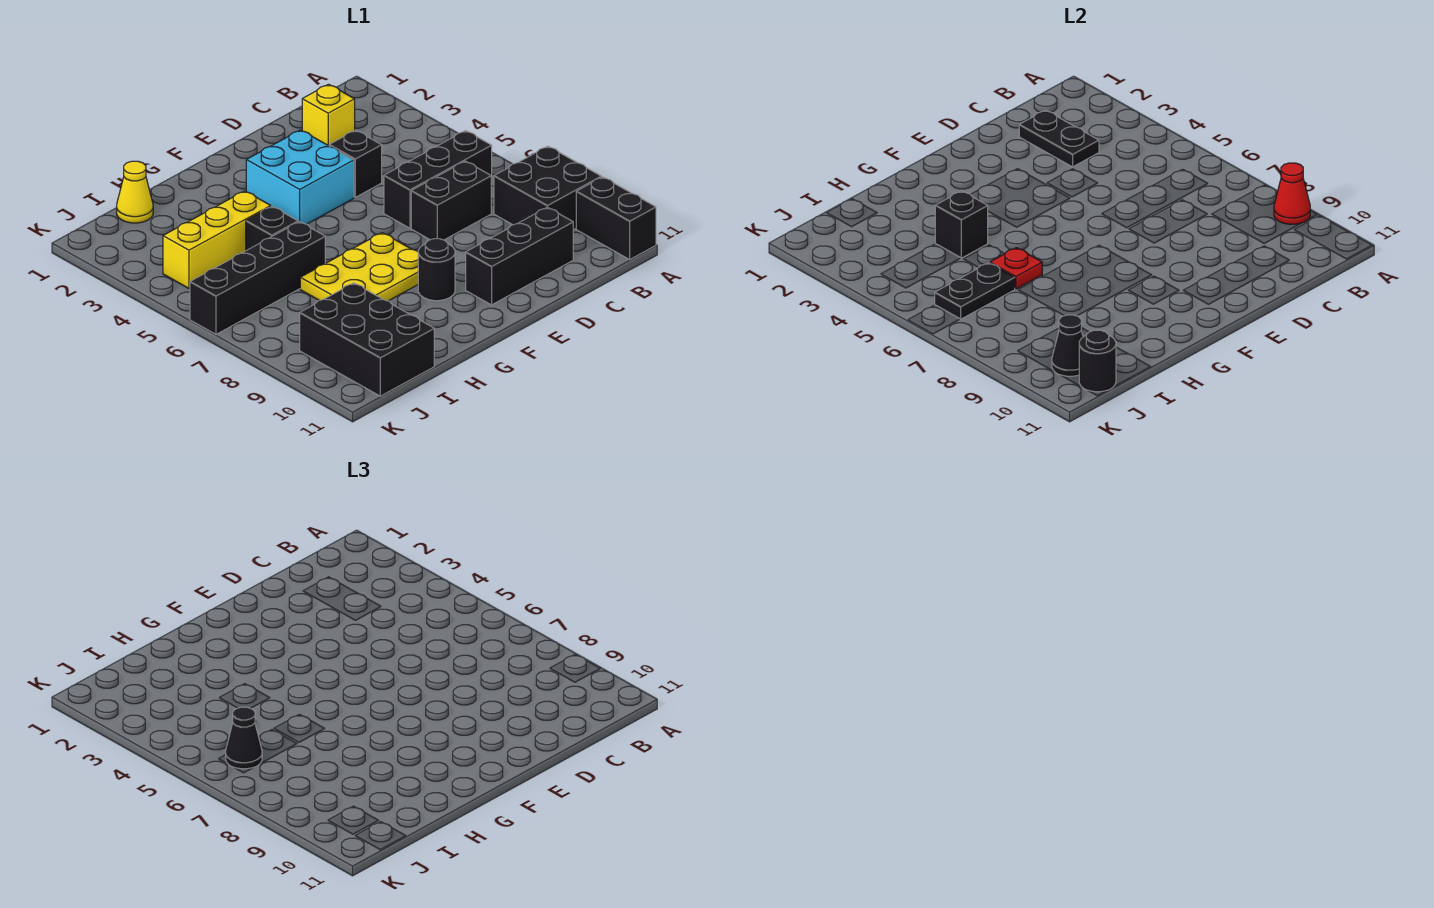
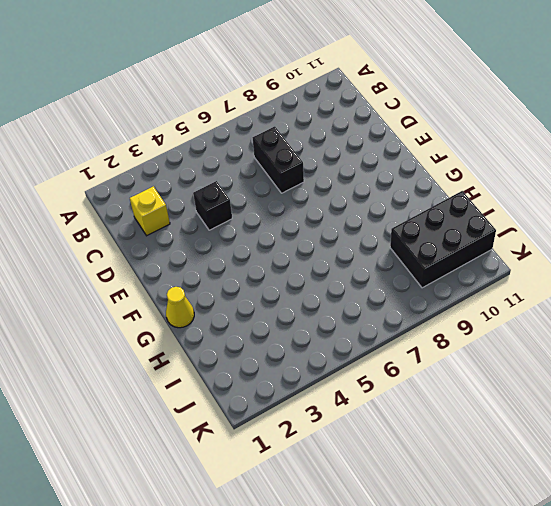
yellow 1x1 cone [166,287,194,328] -> yellow 1x1 cone moved to [117,161,153,223]
none -> black 2x2 brick [494,146,601,230]
none -> black 1x2 brick [576,177,656,259]
none -> black 1x3 brick [384,131,492,228]

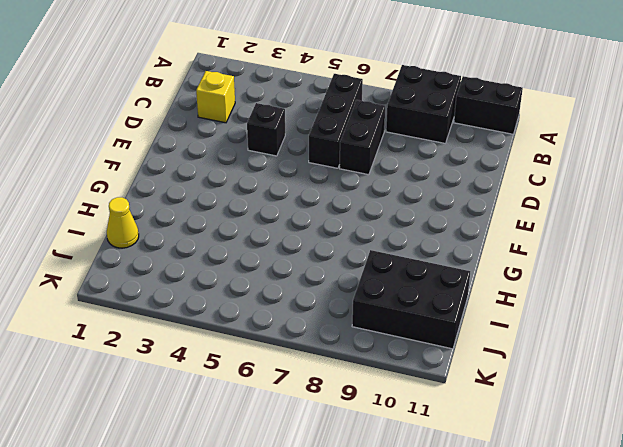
none -> black 1x3 brick [466,207,573,305]
none -> cyan 2x2 brick [246,130,354,224]
none -> yellow 2x3 plate [300,233,418,301]

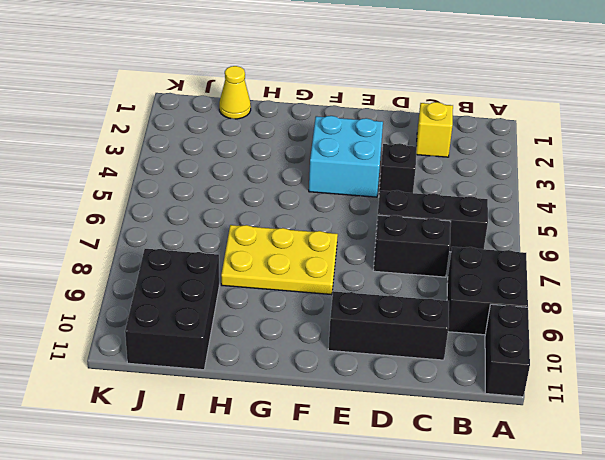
none -> black 1x1 round brick [418,239,455,301]
none -> yellow 1x3 brick [163,191,271,288]
none -> black 1x1 brick [246,206,298,251]

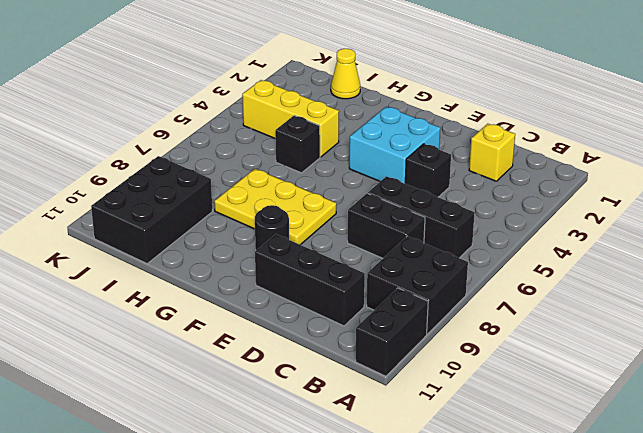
none -> black 1x4 brick [190,222,325,334]
none -> red 1x1 cone [1274,163,1310,224]
none -> black 1x2 plate [1019,110,1099,167]

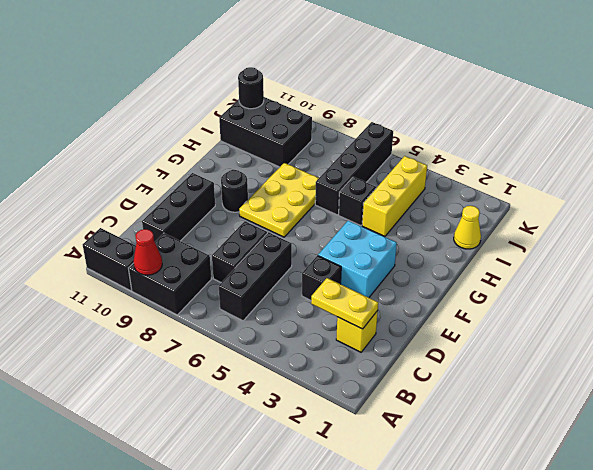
yellow 1x2 plate [311,278,378,329] -> black 1x2 plate [1019,110,1099,167]
none -> black 1x1 brick [935,191,988,258]
none -> red 1x1 plate [990,248,1042,289]
none -> black 1x2 plate [935,263,1015,319]

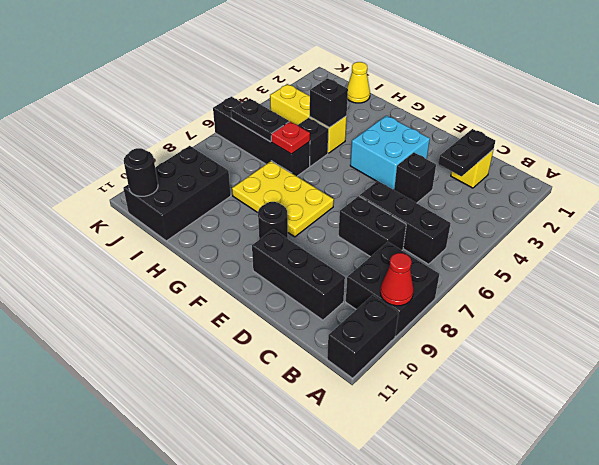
none -> black 1x1 cone [1052,315,1083,376]
none -> black 1x1 cone [226,707,262,769]

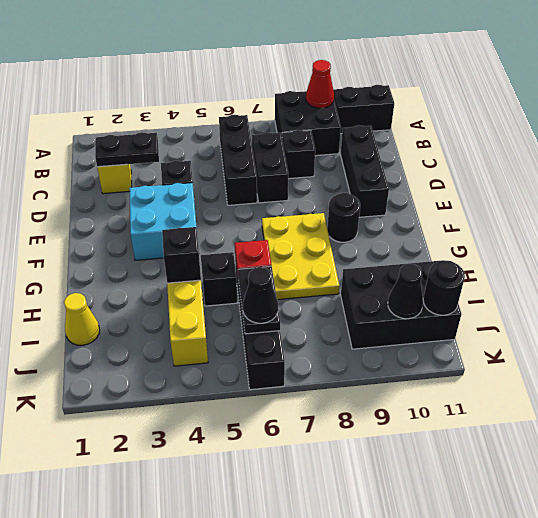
black 1x1 brick [282,130,315,179] -> none

